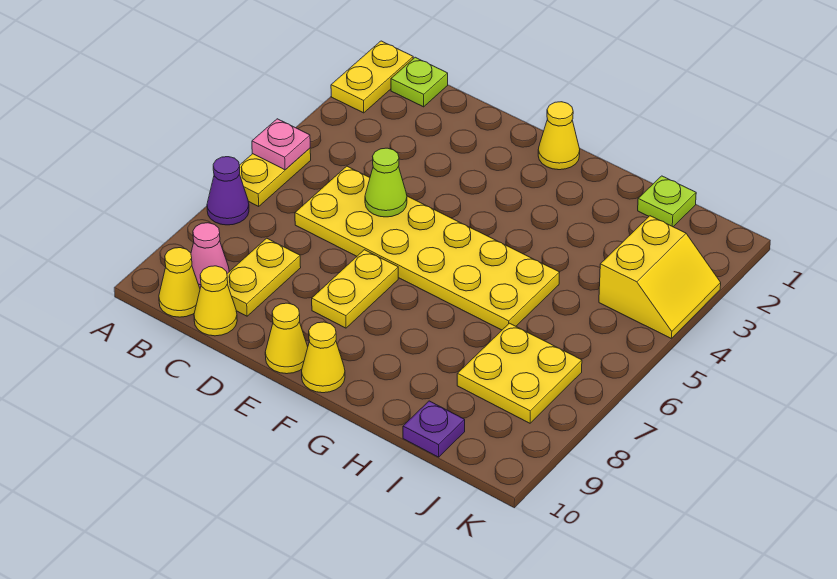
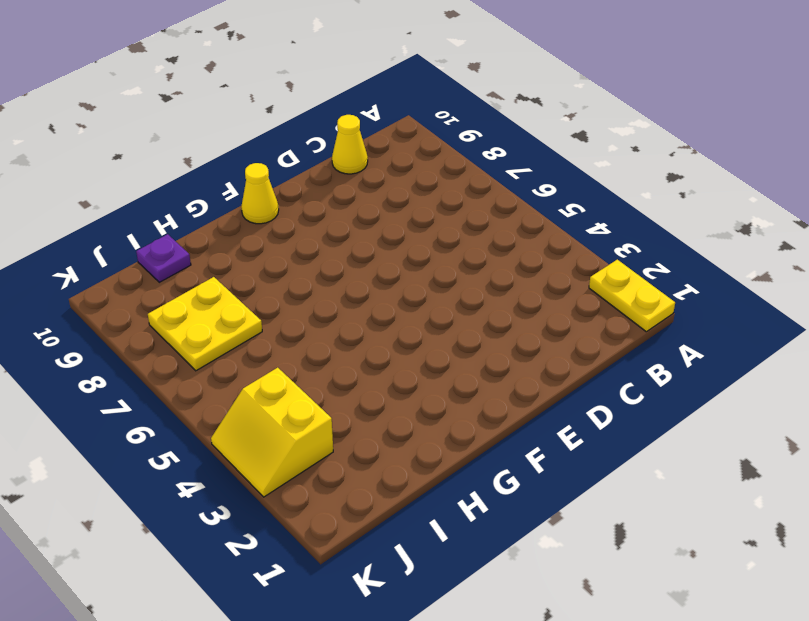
none -> yellow 1x2 plate [239,148,311,206]
none -> purple 1x1 cone [207,157,249,225]
none -> lime 1x1 plate [391,57,448,107]

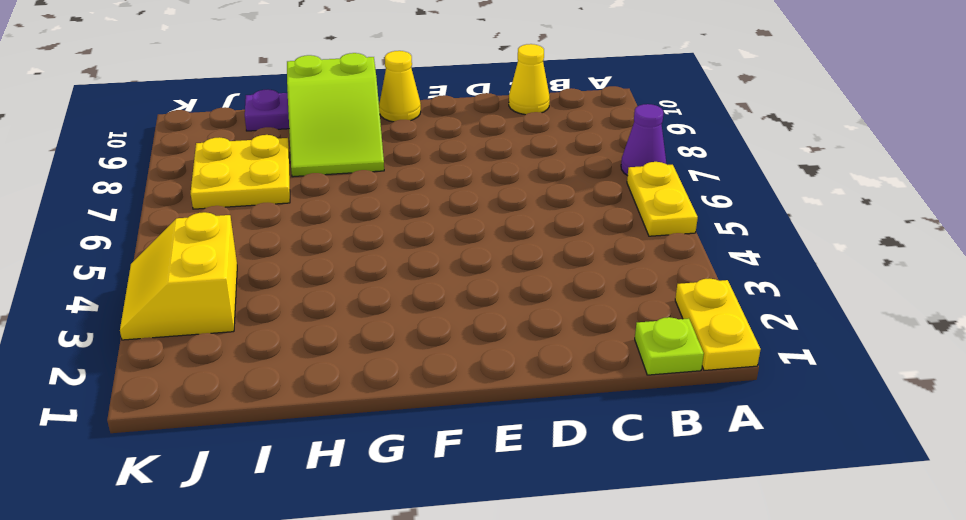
lime 2x3 slope [287,53,384,177] -> none
none -> pink 1x1 cone [191,223,229,288]
none -> yellow 1x1 cone [159,248,200,317]
none -> yellow 2x6 plate [295,166,560,330]

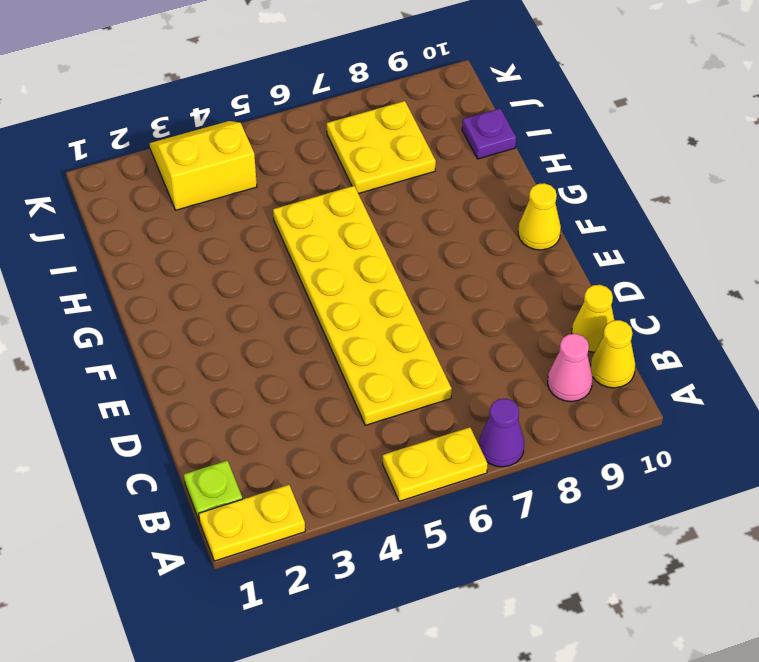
none -> yellow 1x2 plate [227,238,301,316]
none -> yellow 1x2 plate [312,250,398,328]
none -> yellow 1x1 cone [265,303,308,374]

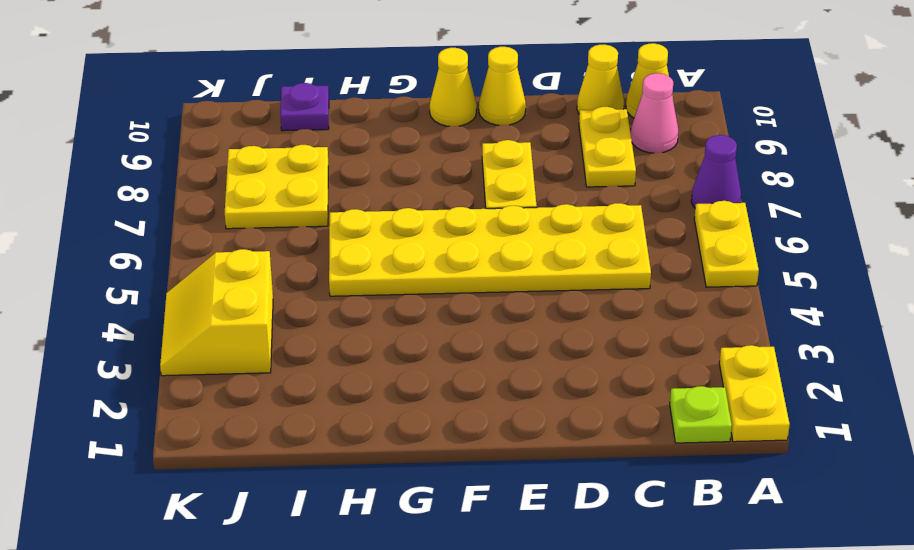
none -> yellow 1x1 cone [538,102,580,170]
none -> lime 1x1 plate [638,176,696,227]
none -> pink 1x1 plate [252,119,310,170]

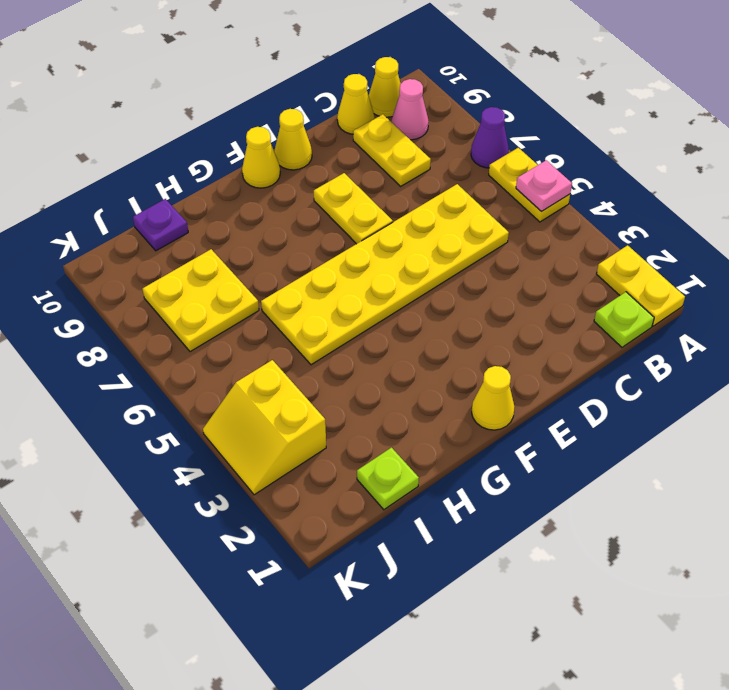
none -> lime 1x1 cone [365,148,407,217]

